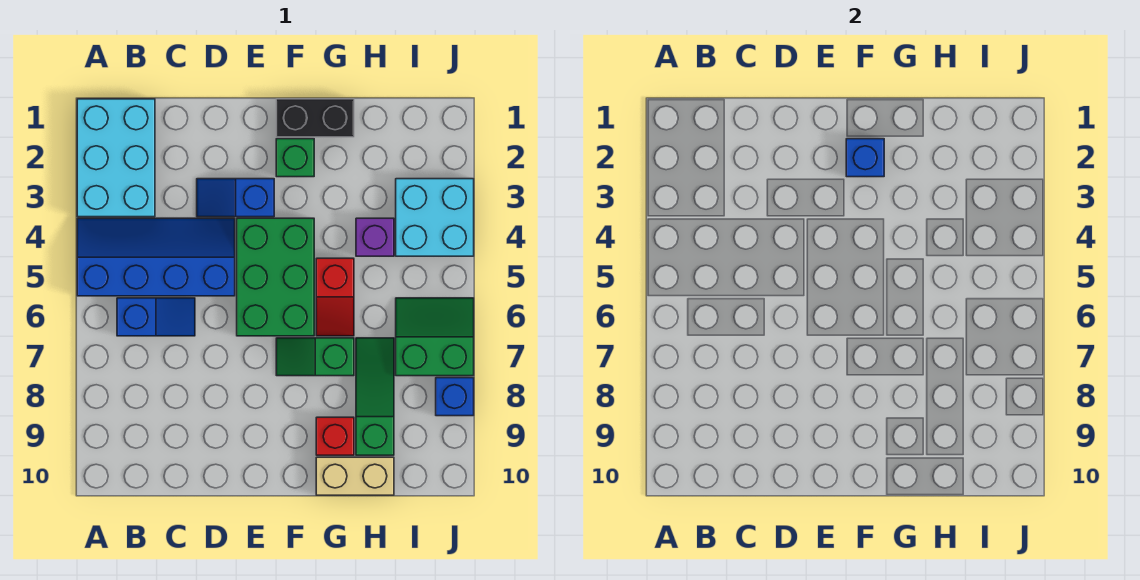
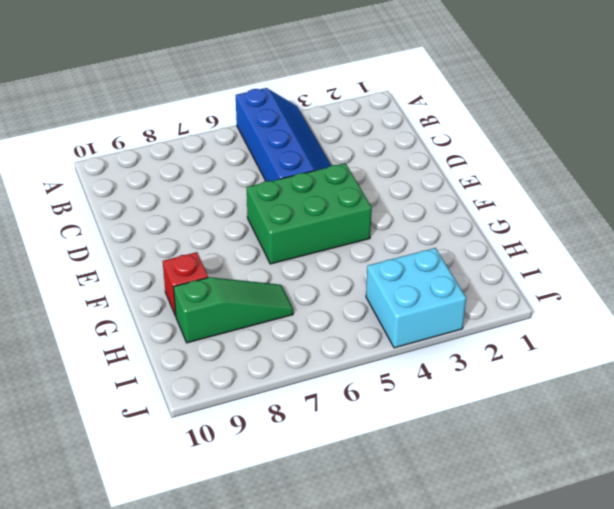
none -> cyan 2x3 brick [77,99,155,217]
none -> blue 1x2 slope [117,298,195,336]
none -> blue 1x2 slope [197,179,274,217]

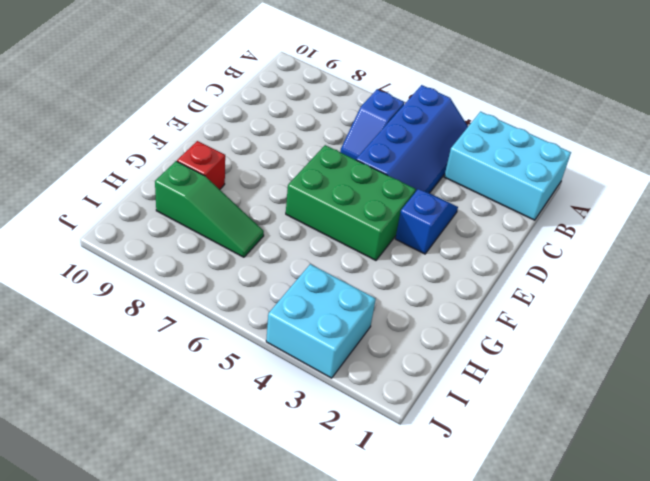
none -> black 1x2 brick [276,99,354,137]
none -> green 1x1 brick [276,139,314,177]
none -> green 1x2 slope [276,338,354,376]

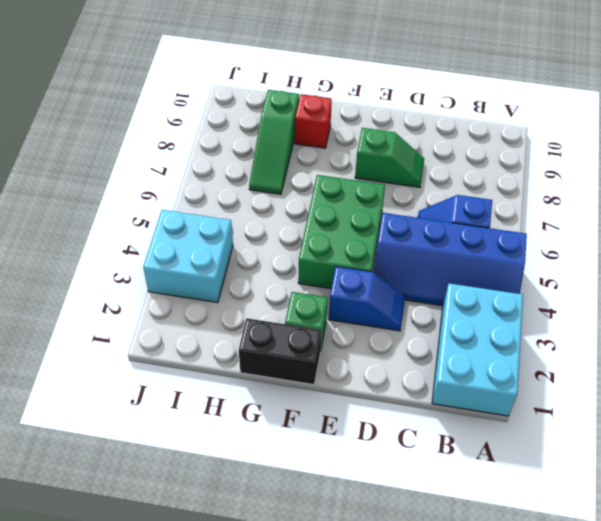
green 1x2 slope [355,128,424,187] -> green 1x2 slope moved to [276,338,354,376]
none -> red 1x2 slope [316,258,354,336]
none -> tan 1x2 brick [316,457,394,495]
none -> purple 1x1 brick [356,218,394,256]

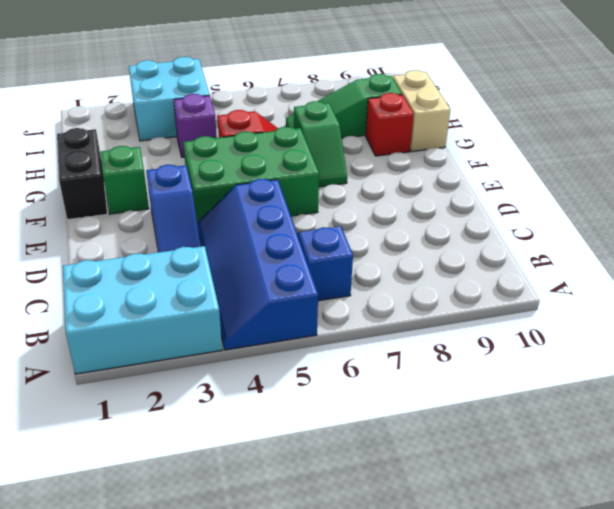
none -> green 2x2 slope [396,298,474,376]
none -> blue 1x1 brick [436,378,474,416]
none -> blue 1x1 brick [846,139,884,177]

